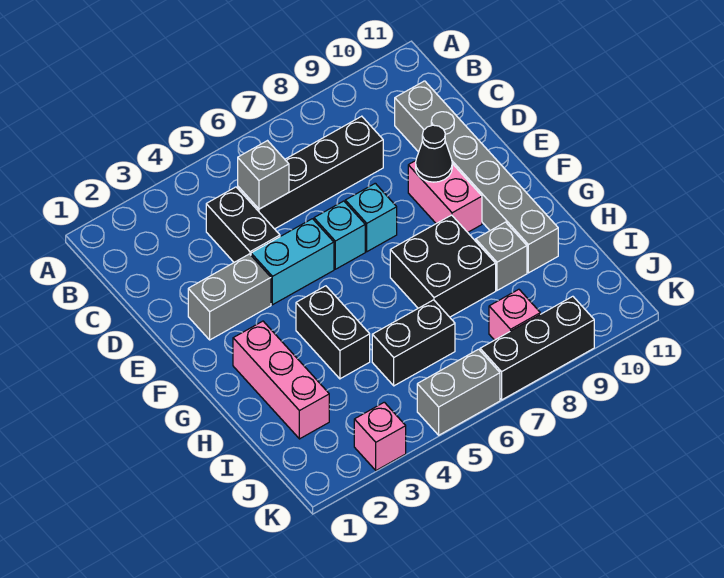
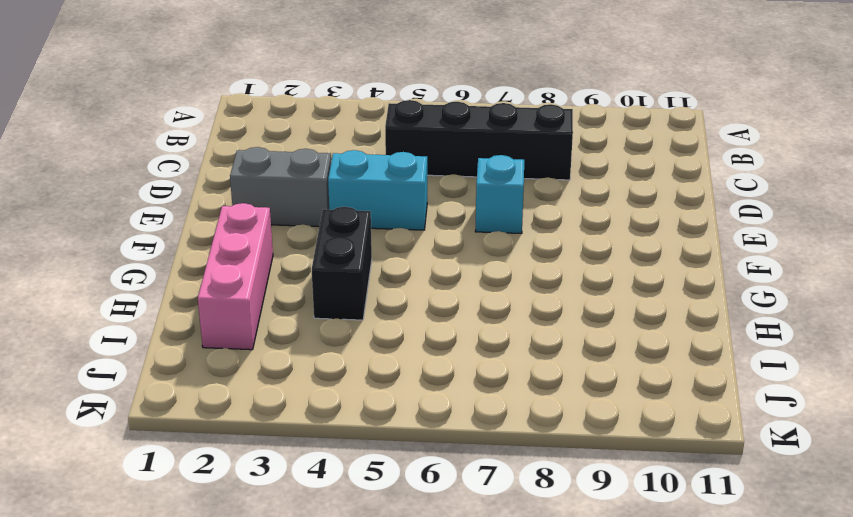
none -> black 1x2 brick [206,187,280,262]
none -> grey 1x6 brick [395,81,558,273]
none -> cyan 1x1 brick [314,201,365,269]

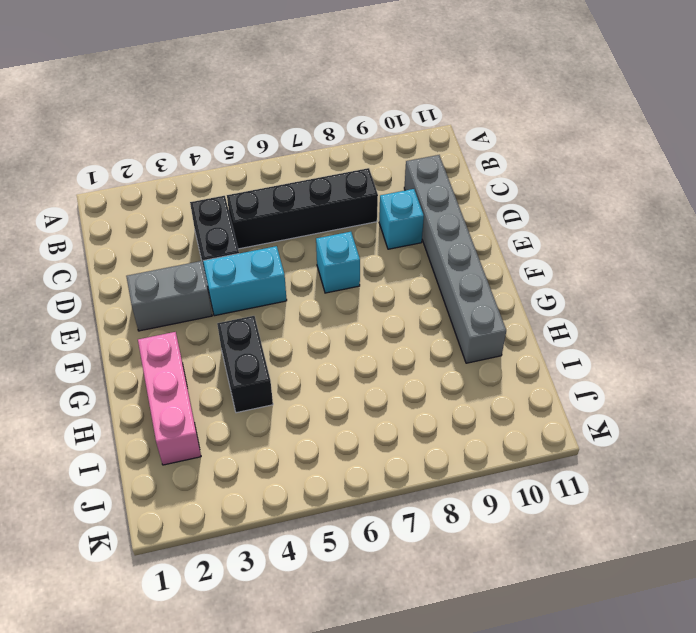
cyan 1x1 brick [379,189,424,249] -> cyan 1x1 brick moved to [314,201,365,269]
none -> pink 1x2 brick [408,161,482,232]
none -> black 2x2 brick [390,215,496,317]
none -> grey 1x1 brick [476,222,527,290]

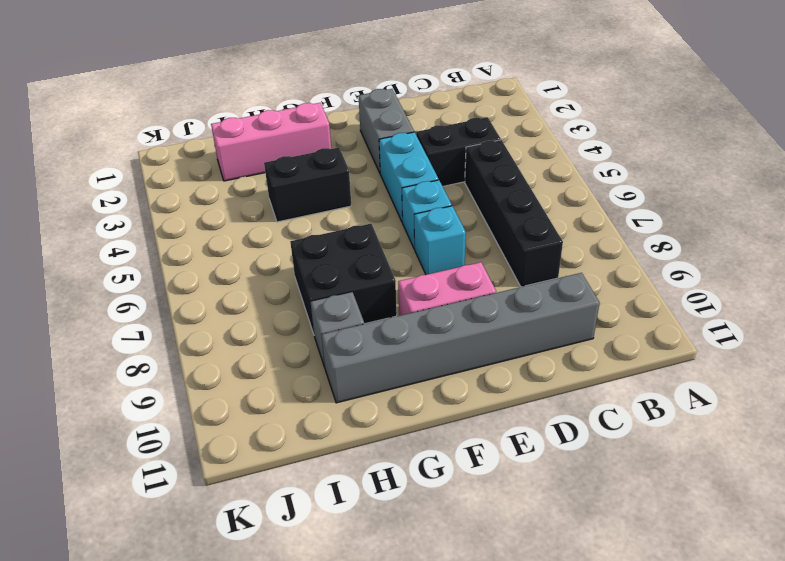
none -> black 1x2 brick [372,300,455,386]
none -> pink 1x1 brick [489,289,540,340]
none -> pink 1x1 brick [354,402,406,470]

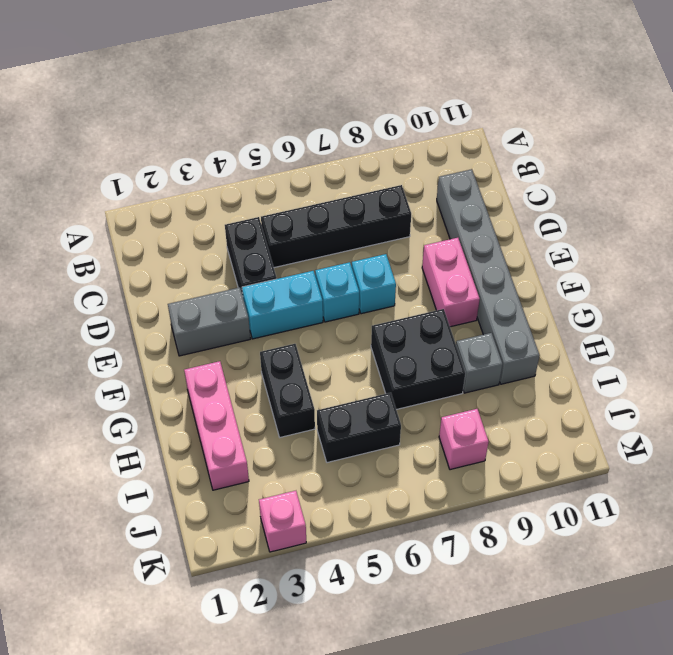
none -> grey 1x2 brick [417,349,500,435]
none -> black 1x3 brick [480,296,594,400]
none -> grey 1x1 brick [238,141,289,209]

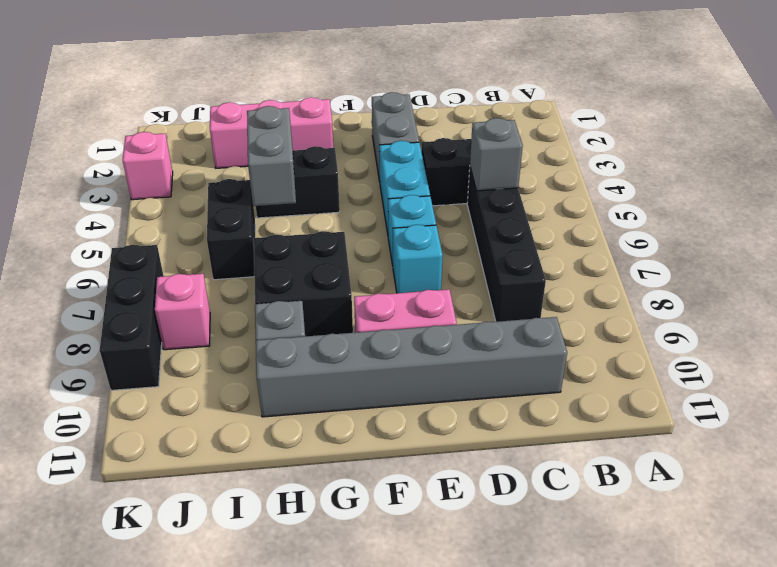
grey 1x2 brick [247,106,296,206] -> grey 1x2 brick moved to [417,349,500,435]
none -> black 1x1 cone [416,125,452,182]

